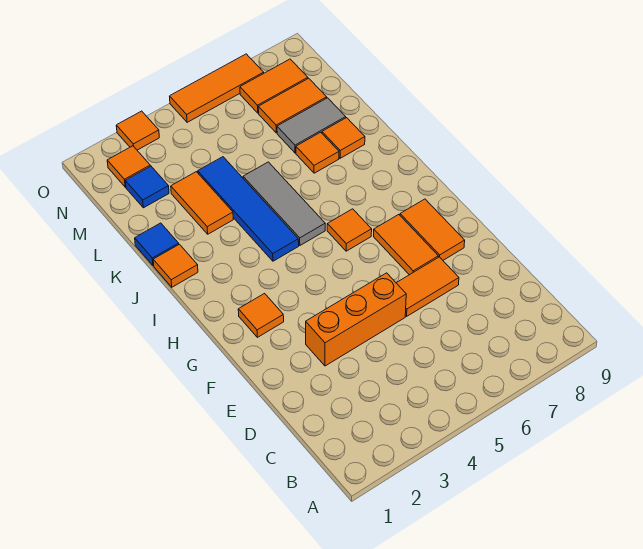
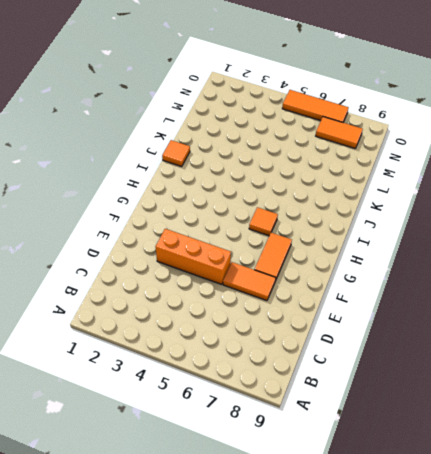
none -> orange 1x2 tile [400,199,465,260]
none -> orange 1x1 tile [238,294,284,337]
none -> blue 1x4 tile [198,157,299,261]

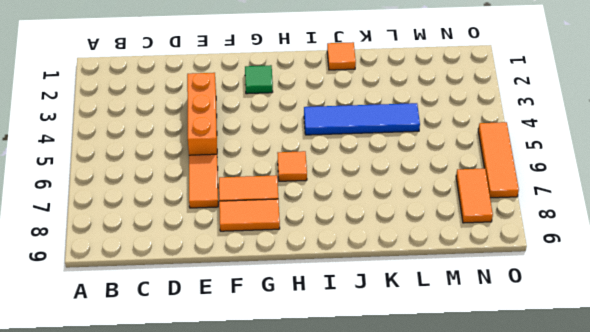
green 1x1 tile [245,65,273,94] -> orange 1x1 tile [238,294,284,337]
none -> grey 1x3 tile [243,162,325,245]
none -> blue 1x1 tile [135,223,179,266]
none -> orange 1x2 tile [171,172,233,234]

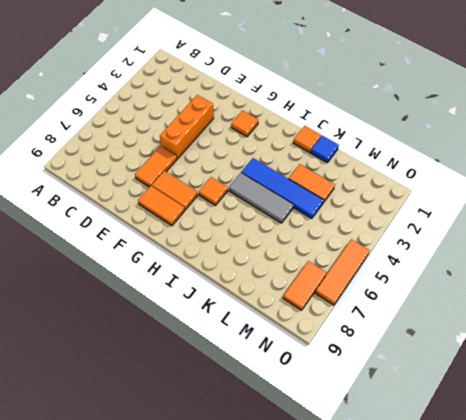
none -> orange 1x1 tile [296,132,339,173]
none -> orange 1x1 tile [322,118,365,158]
none -> grey 1x2 tile [277,98,346,153]

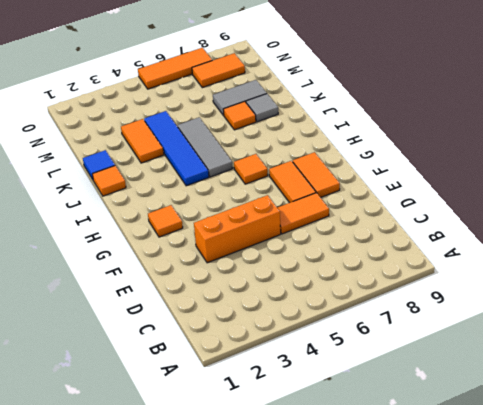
grey 1x1 tile [246,94,278,122] -> orange 1x1 tile [322,118,365,158]
none -> blue 1x1 tile [125,166,169,208]
none -> orange 1x2 tile [258,78,327,133]
none -> orange 1x1 tile [107,146,150,187]

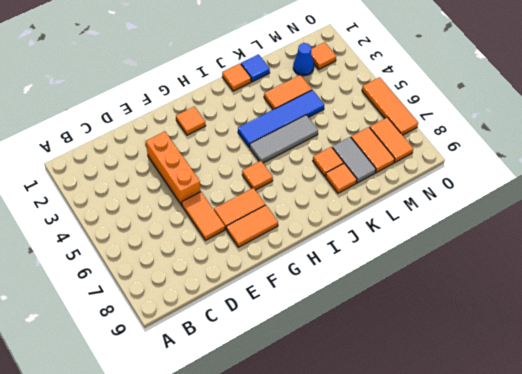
blue 1x1 cone [293,43,314,76] -> blue 1x1 tile [125,166,169,208]
none -> orange 1x1 tile [116,111,159,150]

